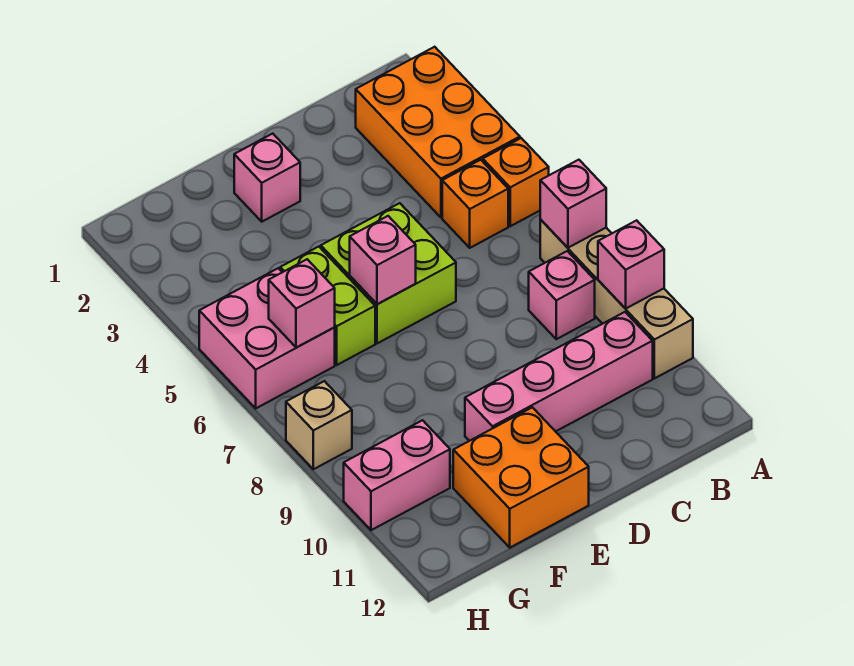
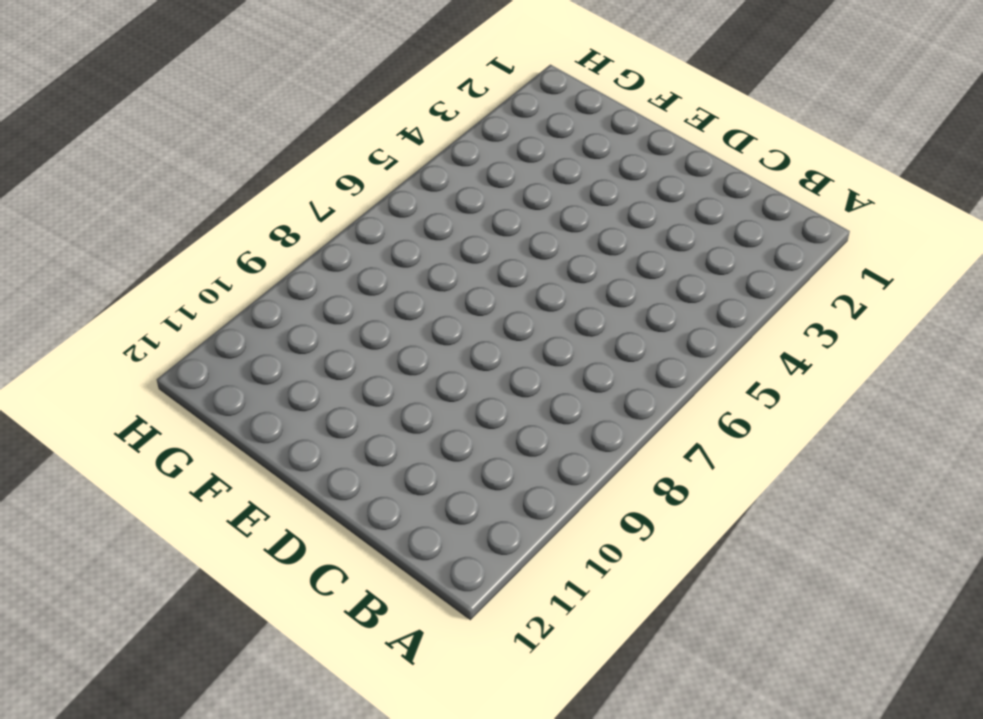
none -> orange 2x3 brick [356,47,520,217]
none -> orange 1x1 brick [483,138,549,226]
none -> tan 1x4 brick [540,220,693,378]

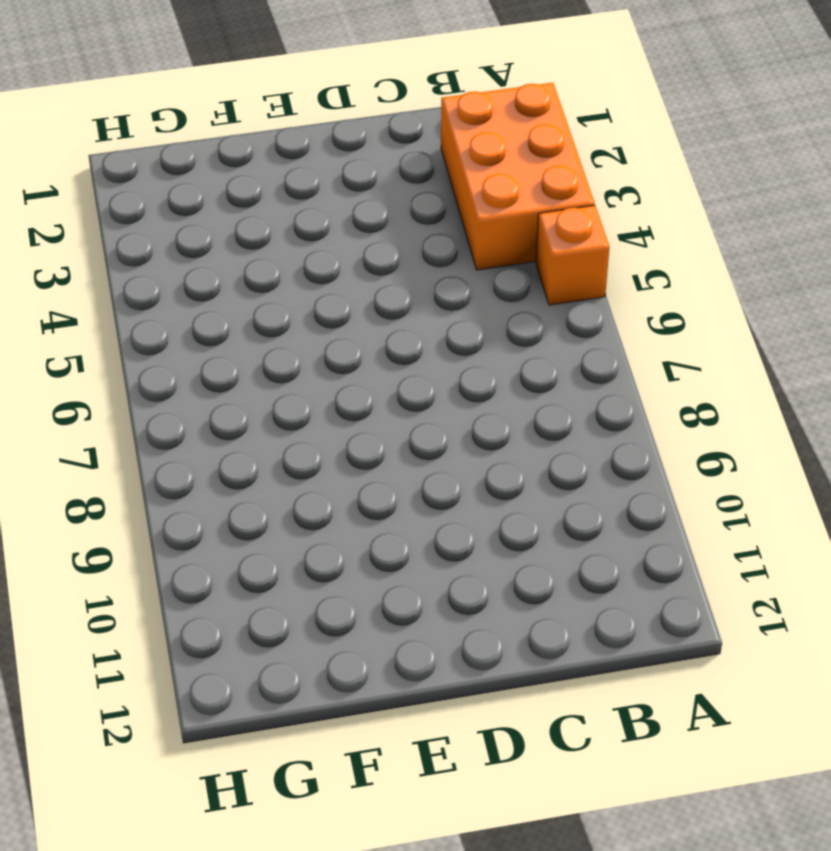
none -> tan 1x4 brick [540,220,693,378]
none -> orange 1x1 brick [442,160,508,248]
none -> pink 1x1 brick [529,251,595,339]

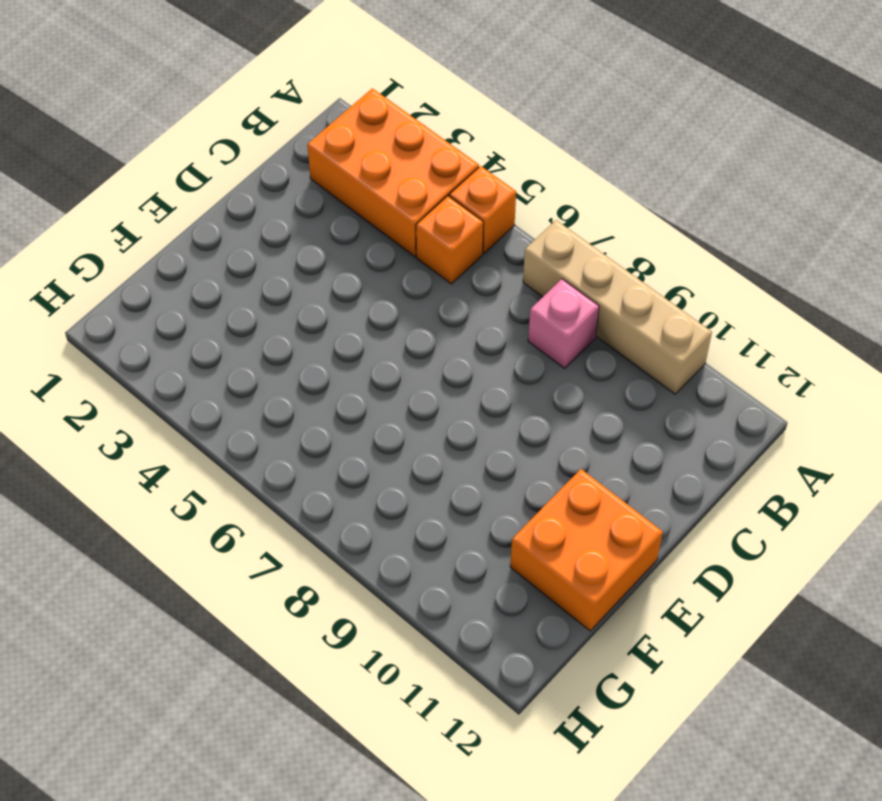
none -> pink 1x4 brick [465,312,653,441]
none -> lime 2x2 brick [321,203,456,343]
none -> pink 1x1 brick [234,134,300,222]

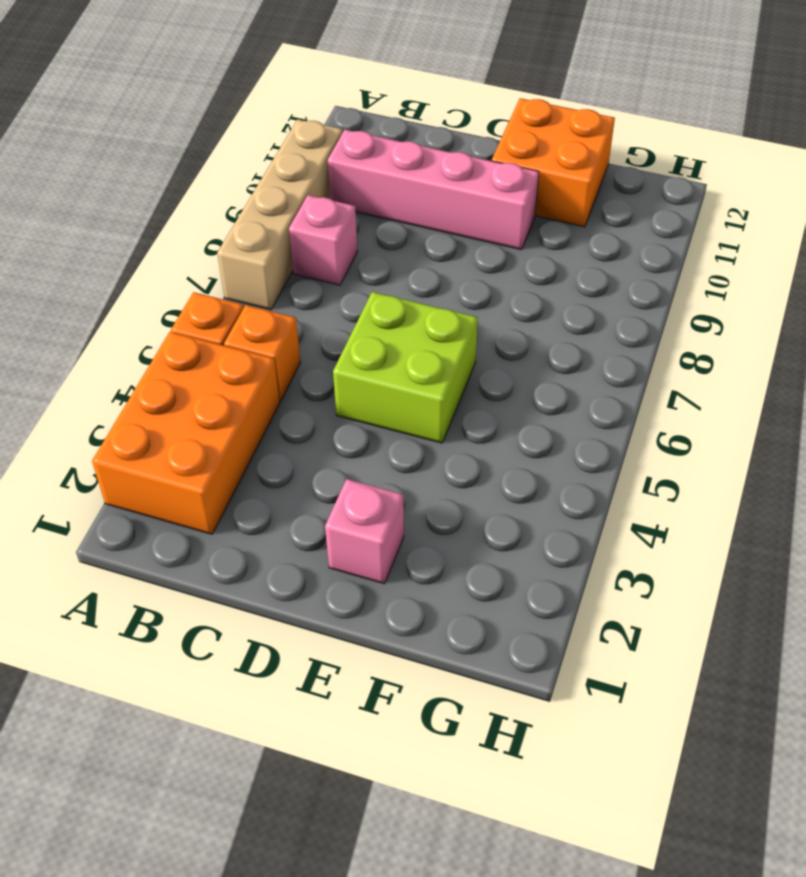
none -> lime 1x2 brick [280,247,375,365]
none -> pink 2x2 brick [199,268,335,408]
none -> pink 1x2 brick [344,420,450,530]

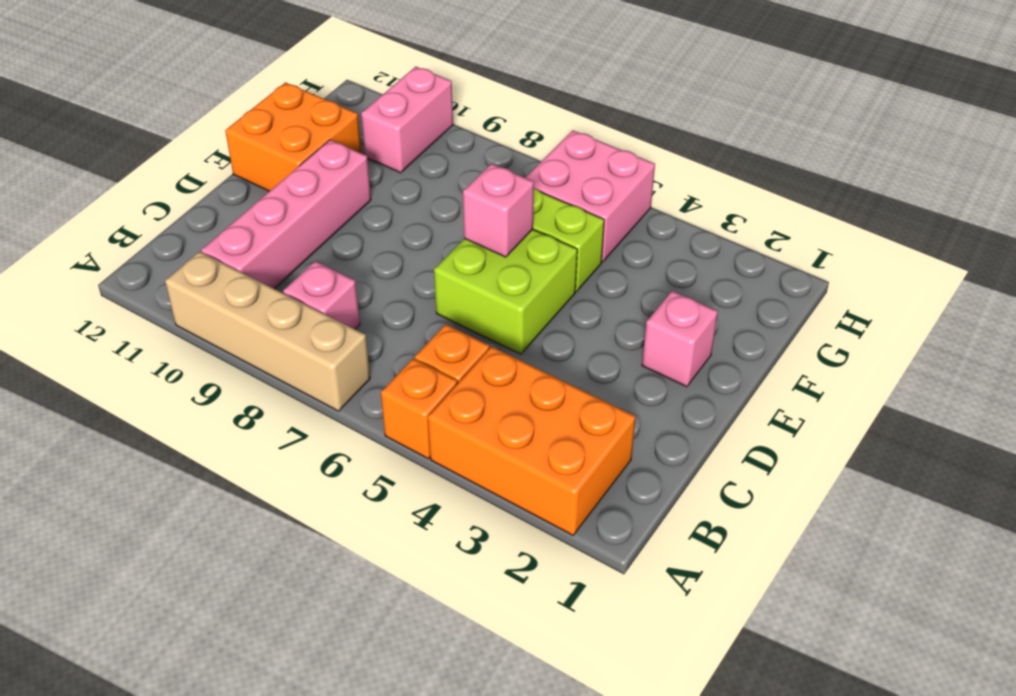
none -> tan 1x1 brick [286,381,352,469]
none -> pink 1x1 brick [540,160,606,248]
none -> pink 1x1 brick [598,220,664,309]

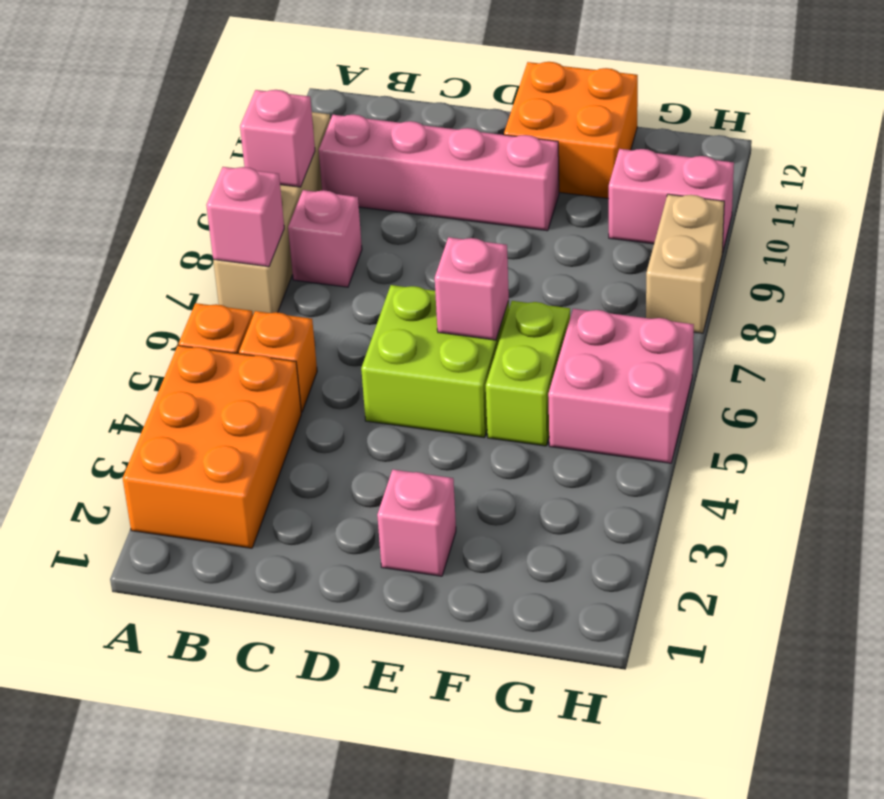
tan 1x2 brick [646,194,724,333] -> tan 1x1 brick [286,381,352,469]
none -> pink 1x1 brick [269,259,335,347]

